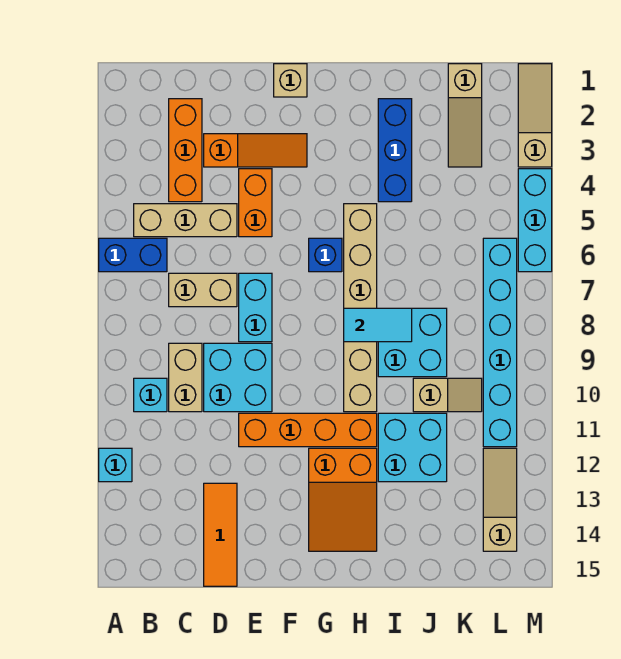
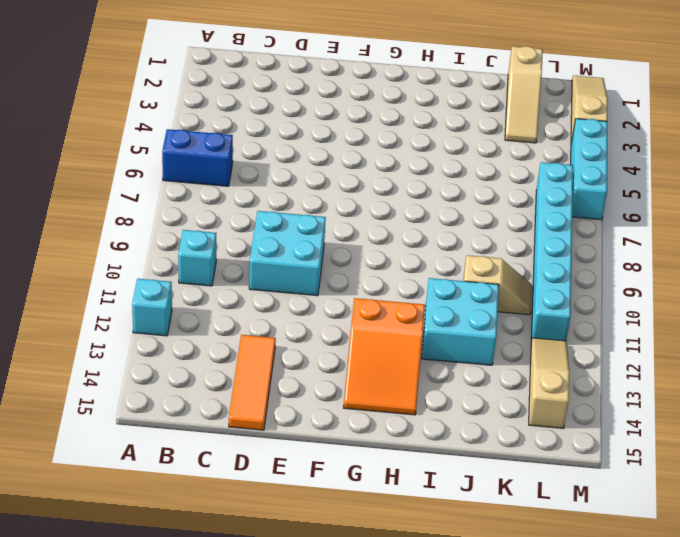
none -> tan 1x3 brick [134,204,237,237]
none -> orange 1x3 brick [169,99,202,202]
none -> tan 1x2 brick [169,273,237,307]

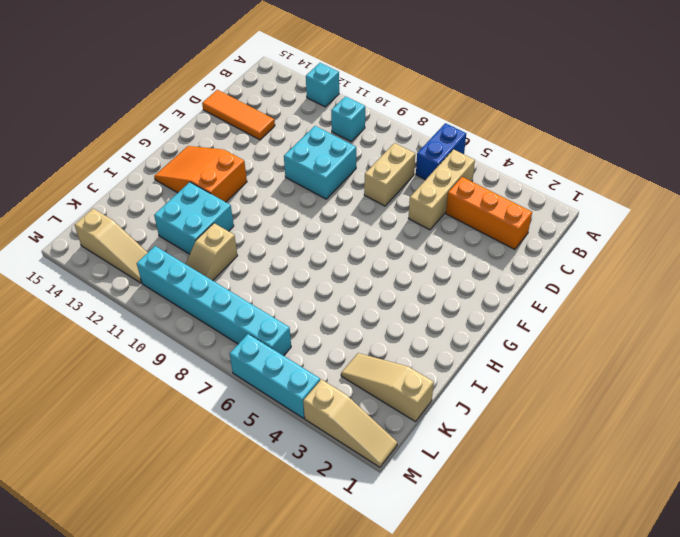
none -> tan 1x2 brick [169,343,202,412]
none -> orange 1x3 slope [204,134,307,167]
none -> orange 1x2 brick [239,169,272,237]

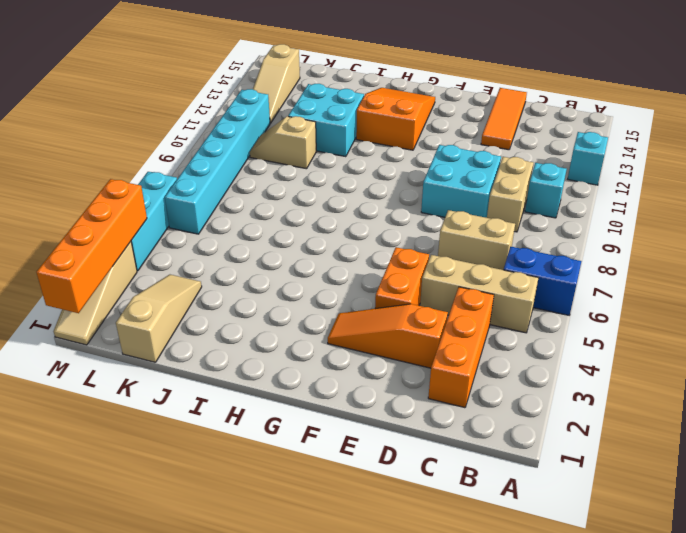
orange 1x4 brick [36,179,147,313] -> orange 1x4 brick turned to [239,413,377,447]
none -> cyan 1x2 brick [239,273,272,342]
none -> tan 1x1 brick [274,64,307,97]
none -> blue 1x1 brick [309,238,342,272]

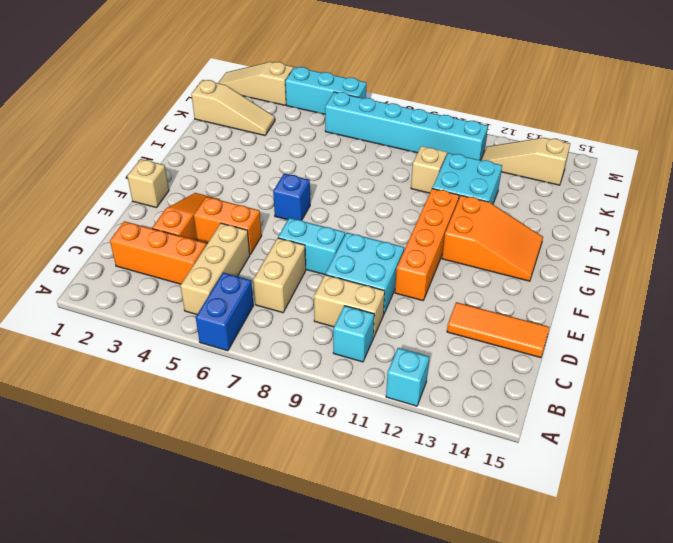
none -> tan 1x6 brick [344,204,377,412]
none -> blue 1x3 brick [378,99,412,202]
none -> cyan 2x2 brick [378,308,447,377]

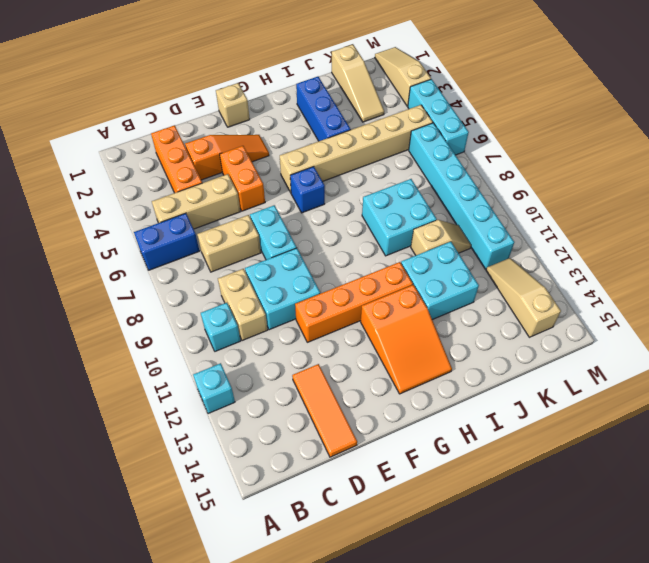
tan 1x6 brick [280,105,433,192] -> tan 1x6 brick turned to [344,204,377,412]
none -> cyan 1x2 tile [344,308,412,342]

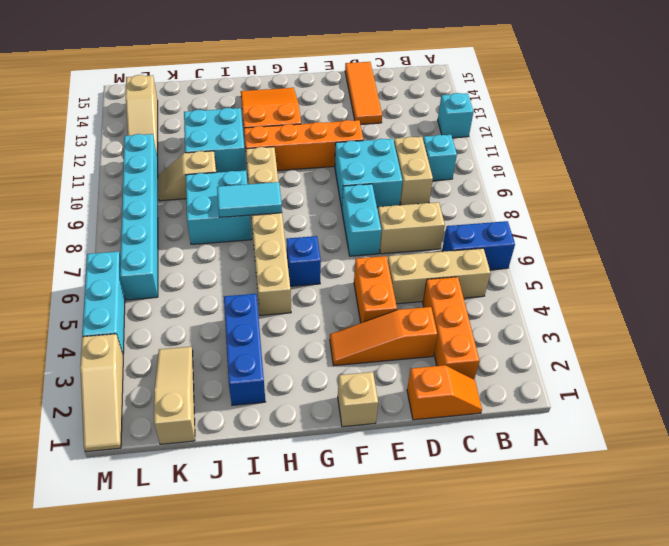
orange 1x2 slope [407,365,482,420] -> none

